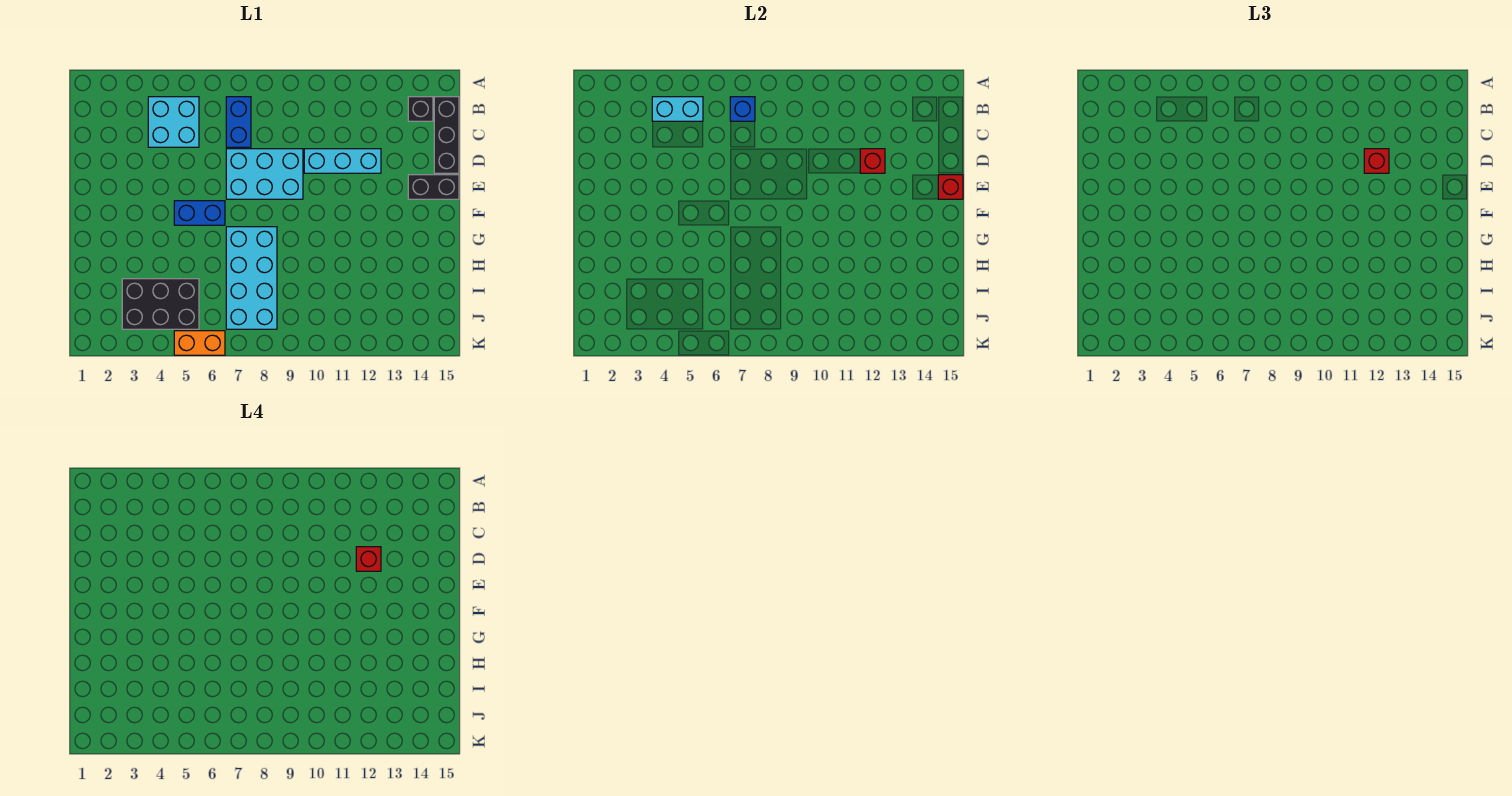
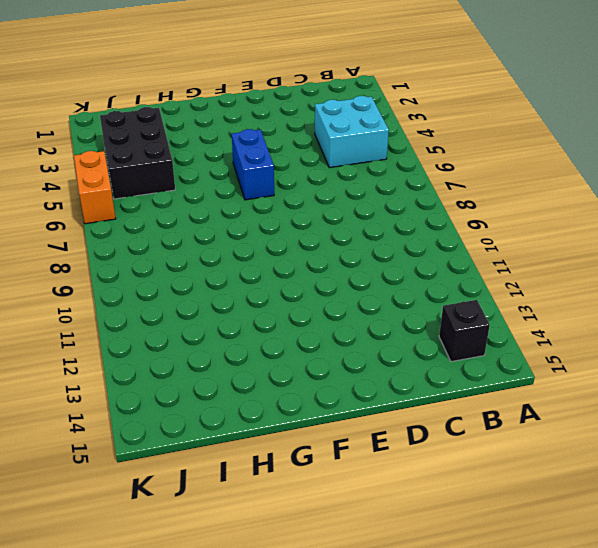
none -> blue 1x2 brick [226,97,251,147]
none -> black 1x3 brick [434,97,459,173]
none -> cyan 2x3 brick [226,149,303,199]

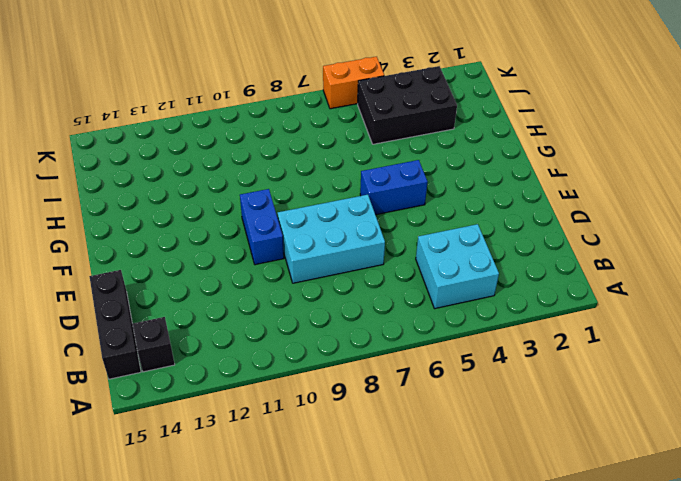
blue 1x2 brick [240,189,284,265] -> blue 1x2 brick moved to [226,97,251,147]
none -> cyan 1x3 brick [304,149,381,173]
none -> black 1x2 brick [408,175,459,199]
none -> cyan 2x4 brick [226,227,277,329]

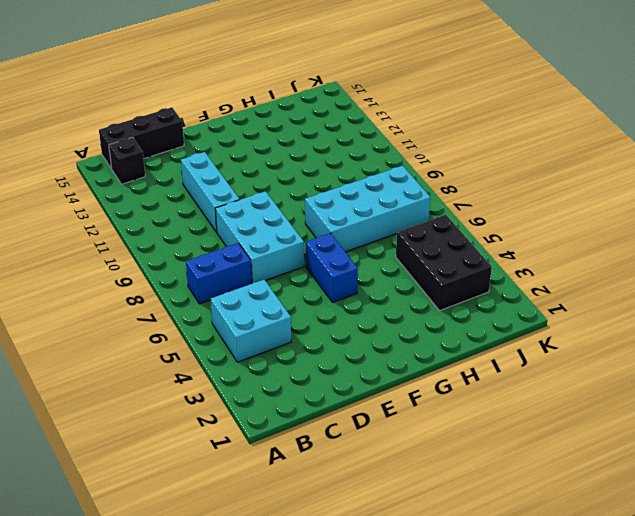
none -> black 1x2 brick [408,175,459,199]
none -> orange 1x2 brick [174,331,225,355]
none -> cyan 1x2 brick [652,97,703,121]

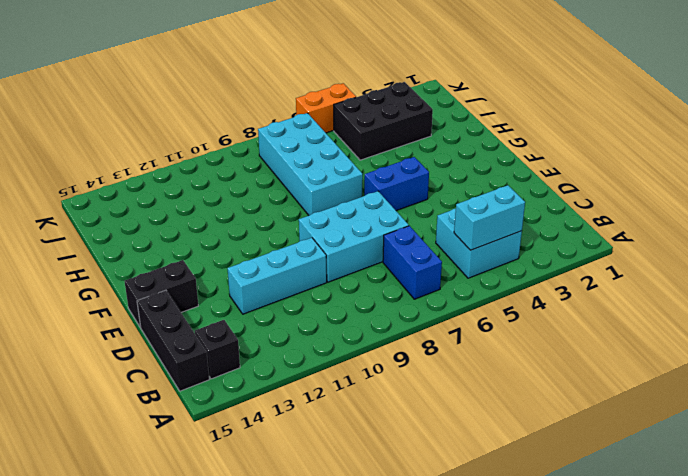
none -> blue 1x1 brick [730,97,755,121]
none -> red 1x1 brick [860,149,885,173]
none -> red 1x1 brick [938,175,963,199]

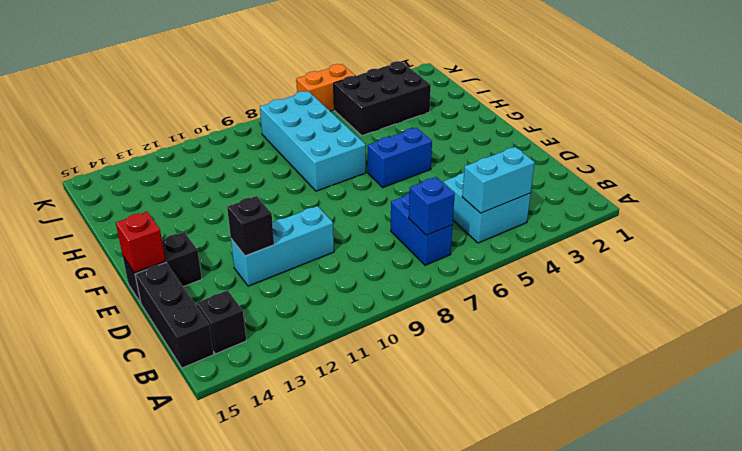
black 1x1 brick [227,196,274,256] -> red 1x1 brick [860,149,885,173]
none -> cyan 2x3 brick [226,149,303,199]
none -> red 1x1 brick [1364,149,1389,173]
none -> red 1x1 brick [356,547,381,571]

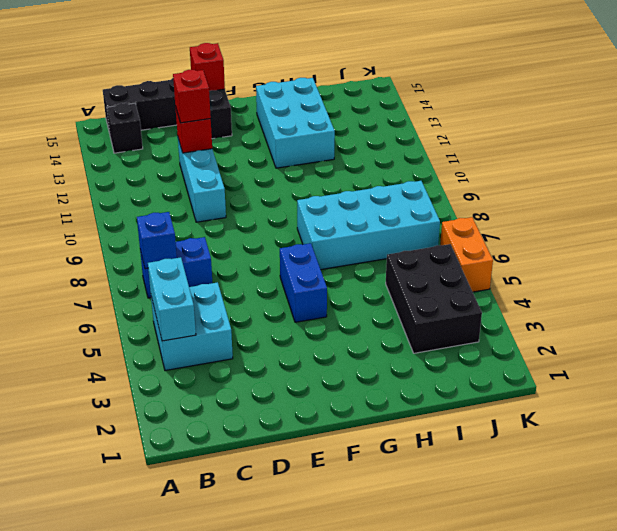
cyan 2x3 brick [256,78,335,168] -> cyan 2x3 brick moved to [226,149,303,199]
none -> red 1x1 brick [356,547,381,571]

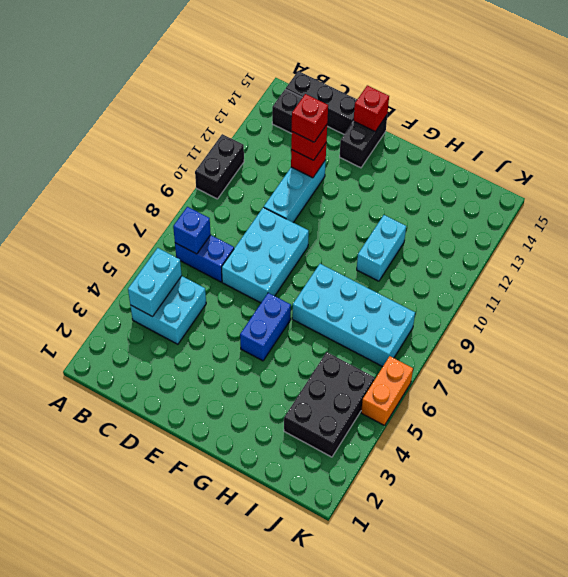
black 1x2 brick [195,134,244,199] -> none
cyan 1x2 brick [357,215,406,281] -> none

